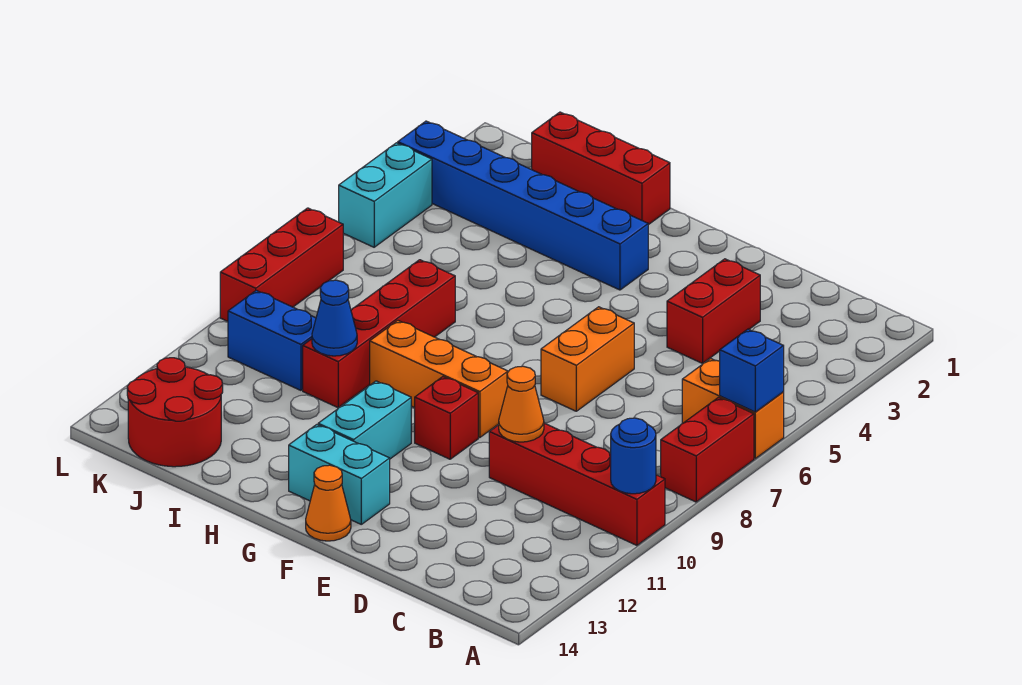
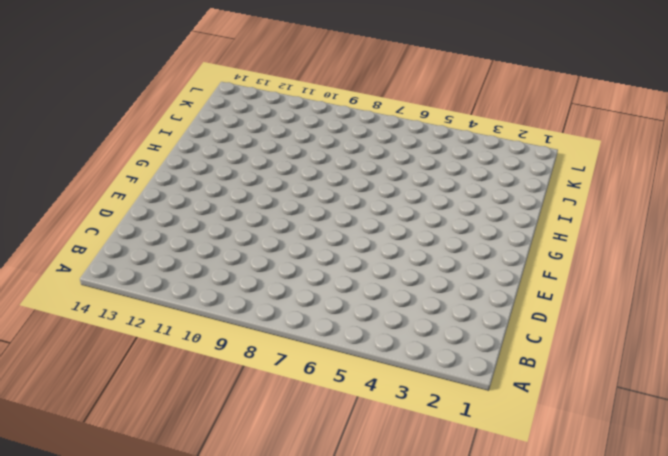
none -> orange 1x2 brick [682,358,784,458]
none -> red 1x2 brick [661,397,754,502]
none -> red 1x4 brick [489,423,665,545]

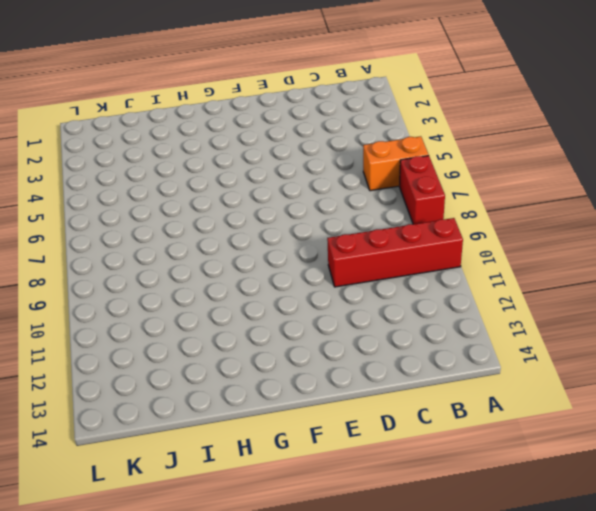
none -> red 1x2 brick [667,259,760,363]
none -> orange 1x2 brick [541,307,634,411]
none -> orange 1x3 brick [370,320,508,438]

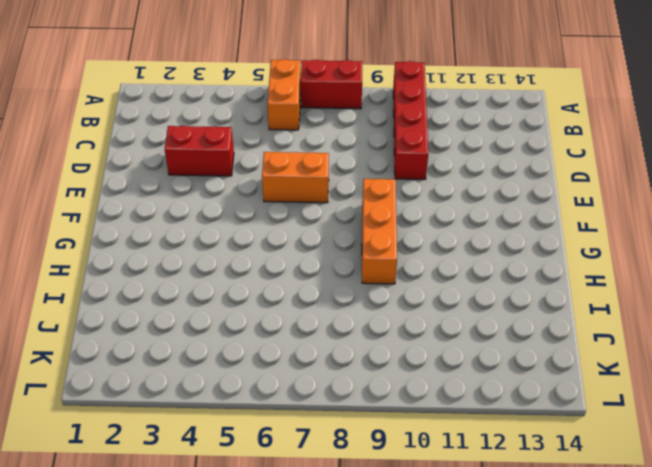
none -> red 1x1 brick [415,377,478,459]
none -> cyan 1x2 brick [289,425,390,524]
none -> orange 1x1 cone [306,465,351,541]

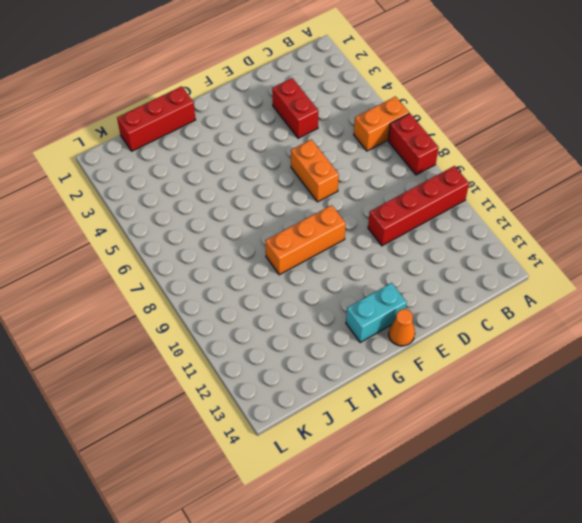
none -> red 1x1 brick [415,377,478,459]
none -> blue 1x6 brick [398,121,648,290]
none -> cyan 1x2 brick [318,381,411,459]

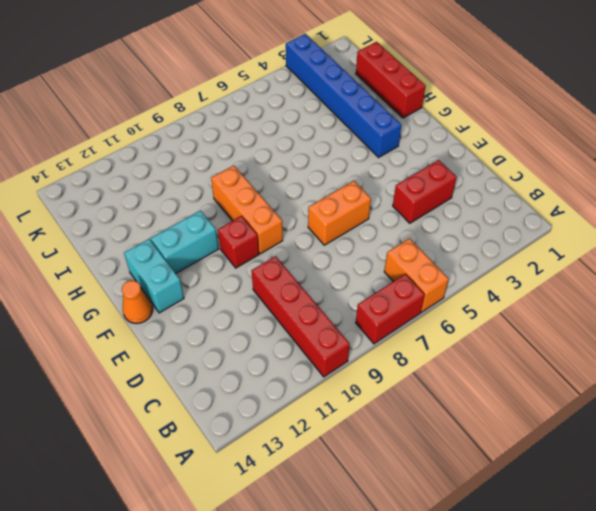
none -> red 1x4 brick [303,260,455,408]
none -> blue 1x2 brick [228,290,316,390]
none -> red 2x2 round brick [127,358,223,467]

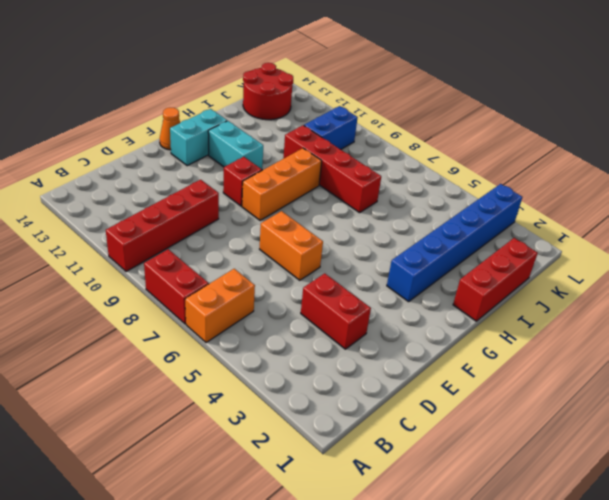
none -> cyan 1x2 brick [339,143,432,247]
none -> red 1x3 brick [220,208,343,321]
none -> blue 1x1 brick [720,329,784,412]

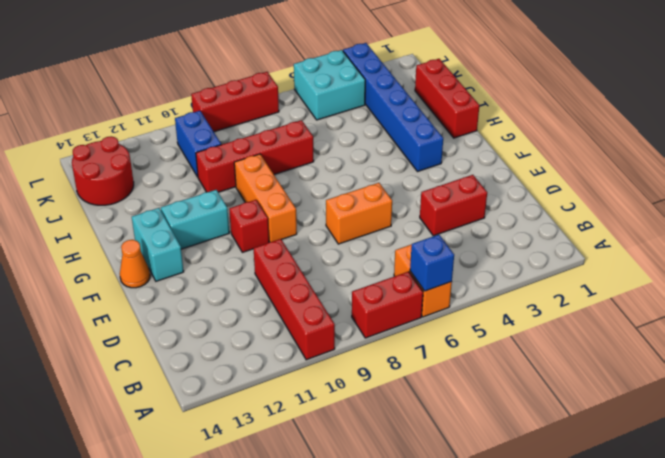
cyan 2x2 brick [294,50,365,120] -> cyan 1x2 brick [339,143,432,247]
none -> blue 1x1 round brick [611,418,656,494]
none -> orange 1x1 cone [499,366,544,442]
none -> blue 1x1 cone [312,280,357,356]

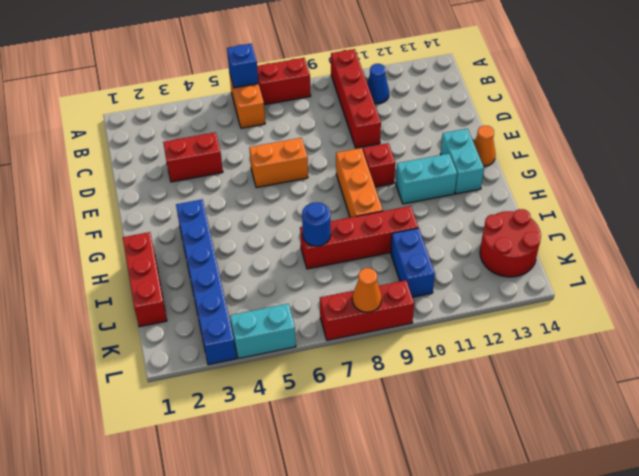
blue 1x1 cone [367,64,389,104] -> blue 1x1 cone moved to [312,280,357,356]
blue 1x1 round brick [302,202,331,246] -> blue 1x1 round brick moved to [611,418,656,494]
orange 1x1 cone [352,268,382,312] -> orange 1x1 cone moved to [499,366,544,442]

